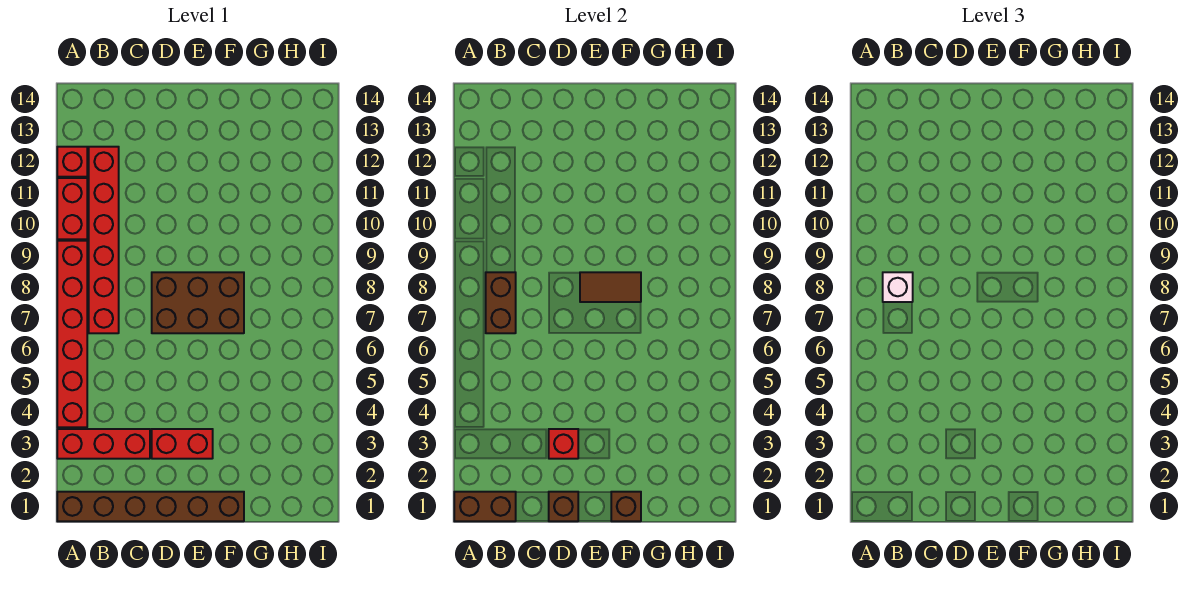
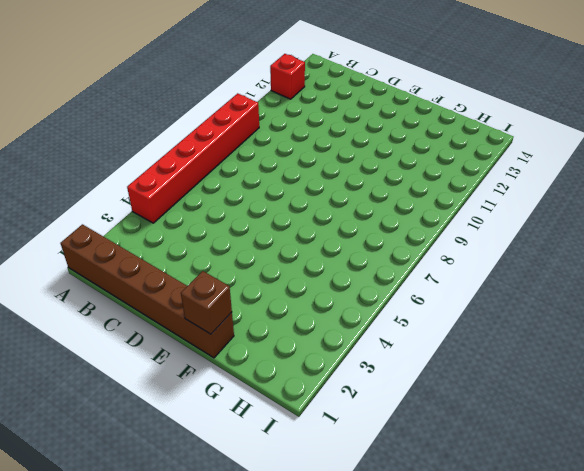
none -> red 1x3 brick [57,429,150,459]
none -> red 1x2 brick [57,178,87,239]
none -> red 1x6 brick [89,147,119,333]

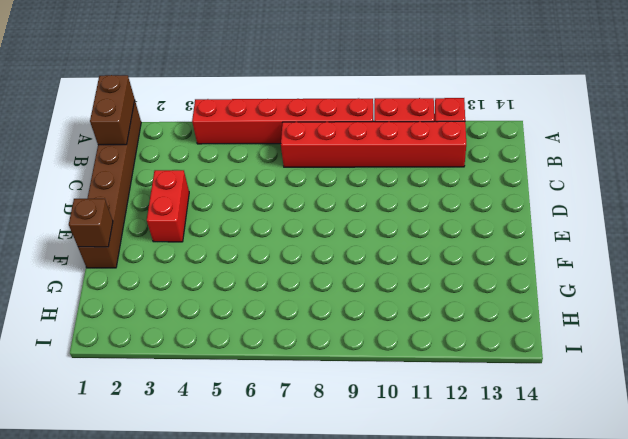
none -> red 1x3 brick [57,429,150,459]
none -> brown 2x3 brick [152,272,244,333]
none -> brown 1x2 brick [486,272,516,333]

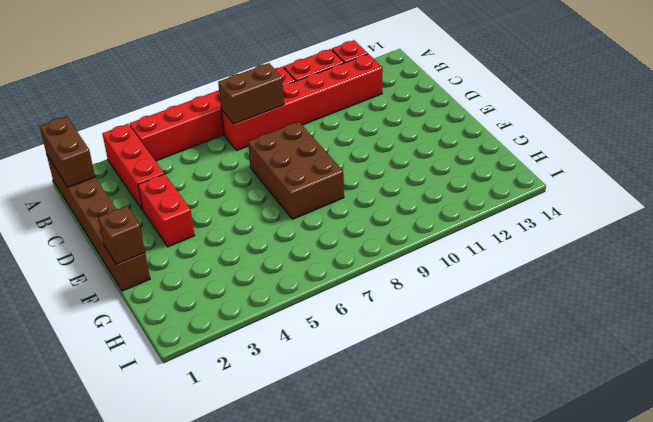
none -> brown 1x1 brick [549,492,578,521]
none -> red 1x1 brick [549,429,578,459]
none -> brown 1x2 tile [580,272,641,302]

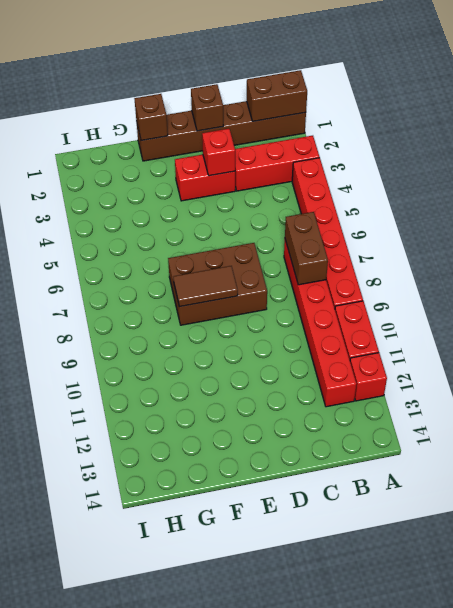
none -> white 1x1 brick [883,272,913,302]

